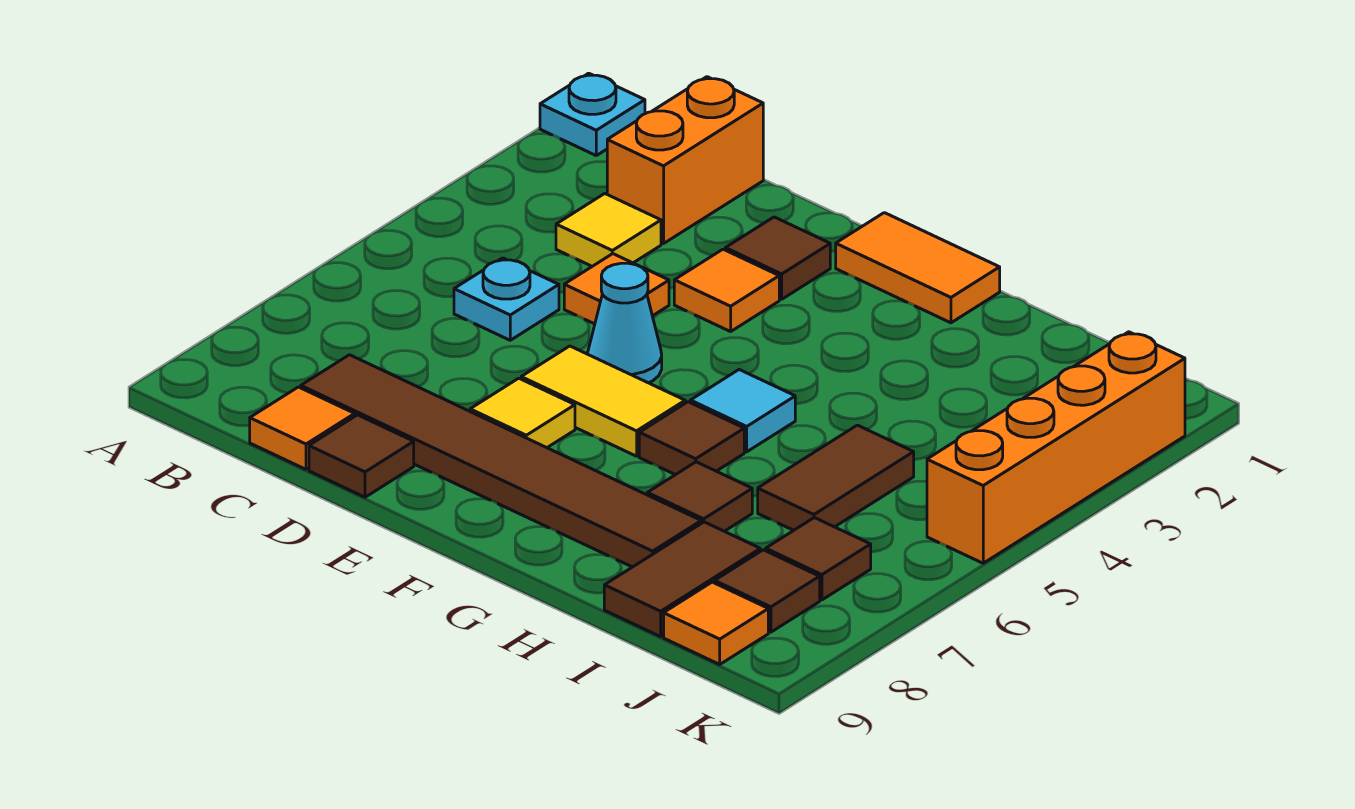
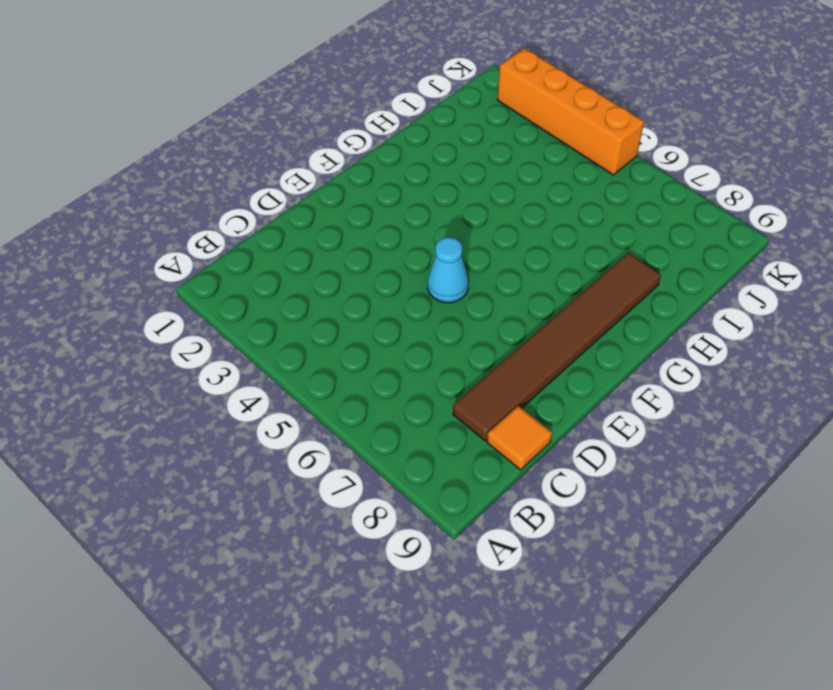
none -> cyan 1x1 plate [540,73,645,155]
none -> orange 1x2 brick [607,77,763,244]
none -> yellow 1x1 tile [556,194,661,266]

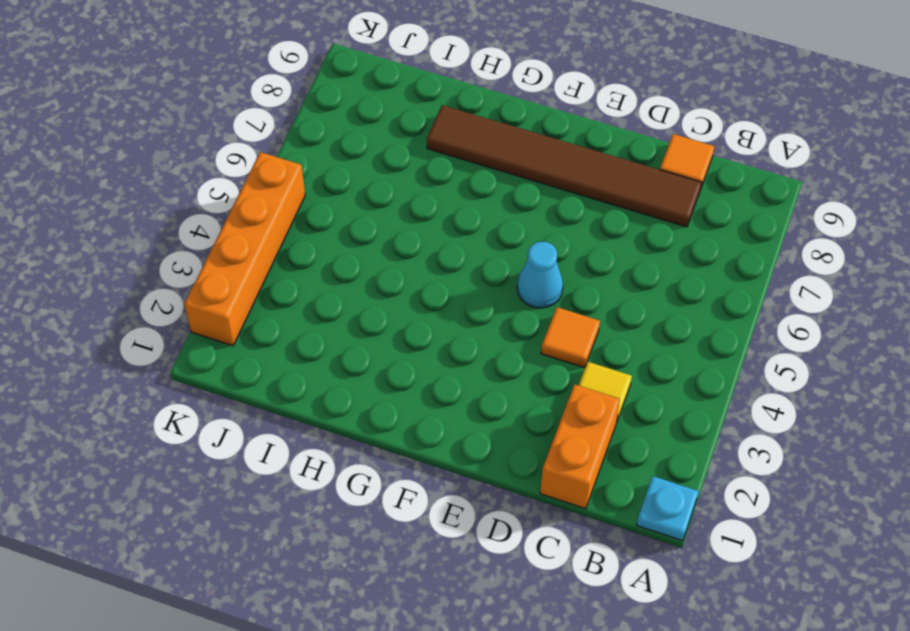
none -> cyan 1x1 plate [454,258,559,340]
none -> brown 1x1 tile [309,415,414,497]
none -> brown 1x1 tile [725,217,830,299]

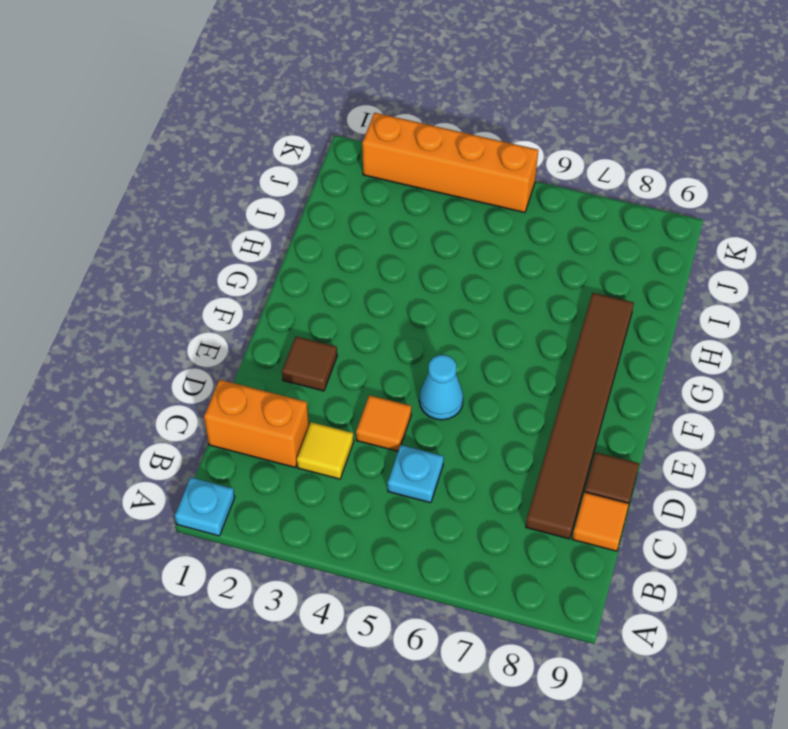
none -> orange 1x1 tile [674,249,779,332]
none -> yellow 1x2 tile [521,346,685,456]
none -> yellow 1x1 tile [470,378,575,448]

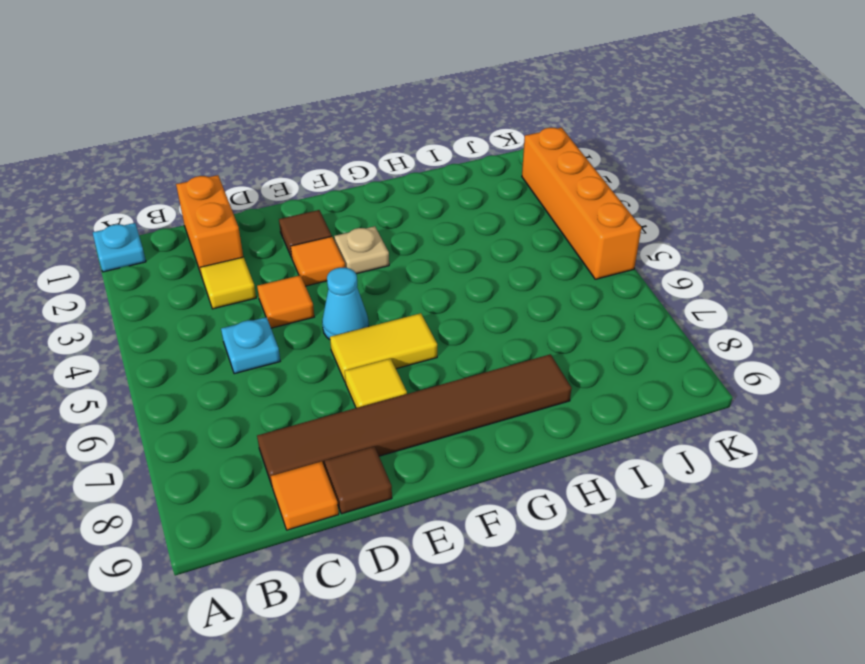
tan 1x1 plate [334,226,389,274] -> none
none -> orange 1x2 tile [836,213,1000,323]
none -> cyan 1x1 tile [690,370,795,452]
none -> brown 1x1 tile [639,402,744,475]

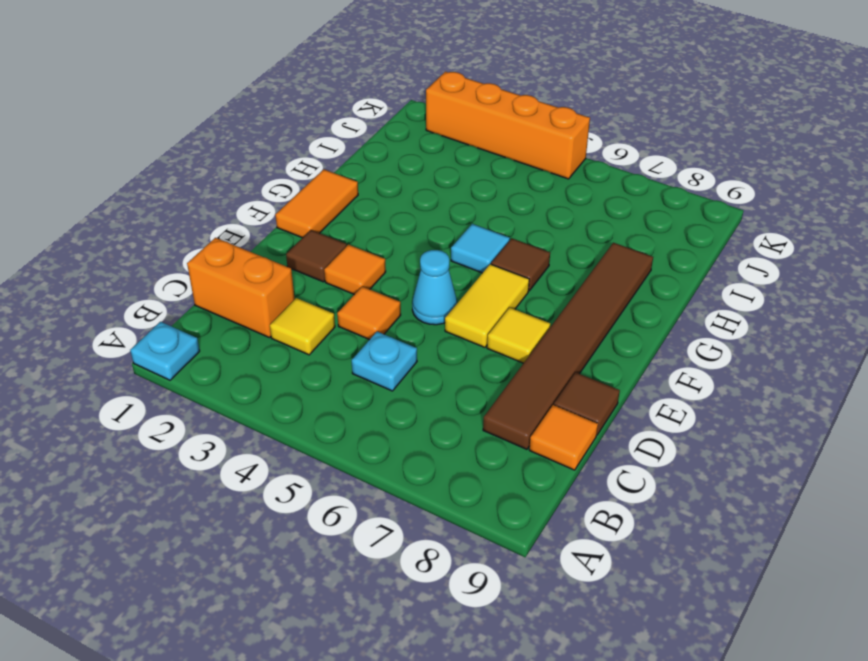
none -> brown 1x1 tile [647,462,752,531]
none -> brown 1x2 tile [758,425,914,530]
none -> brown 1x2 tile [604,522,760,637]

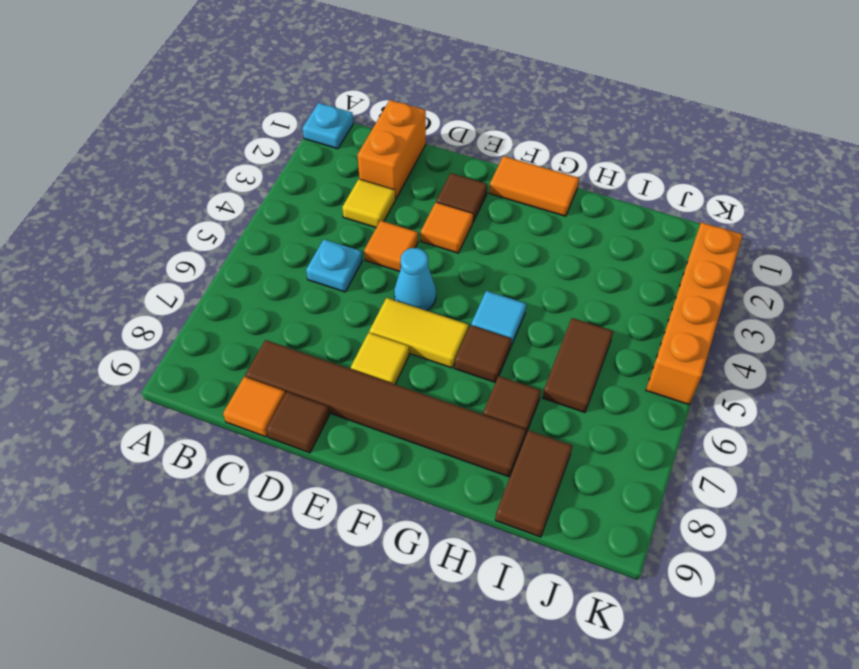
none -> brown 1x1 tile [766,518,871,600]
none -> brown 1x1 tile [715,550,820,632]
none -> orange 1x1 tile [664,582,768,664]

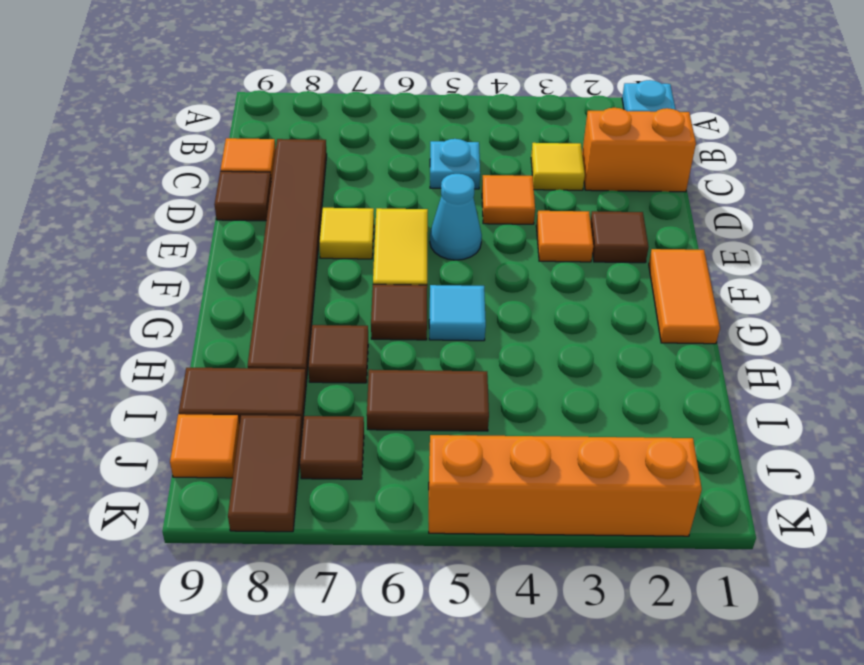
brown 1x2 tile [228,415,302,532] -> brown 1x1 tile [715,550,820,632]

